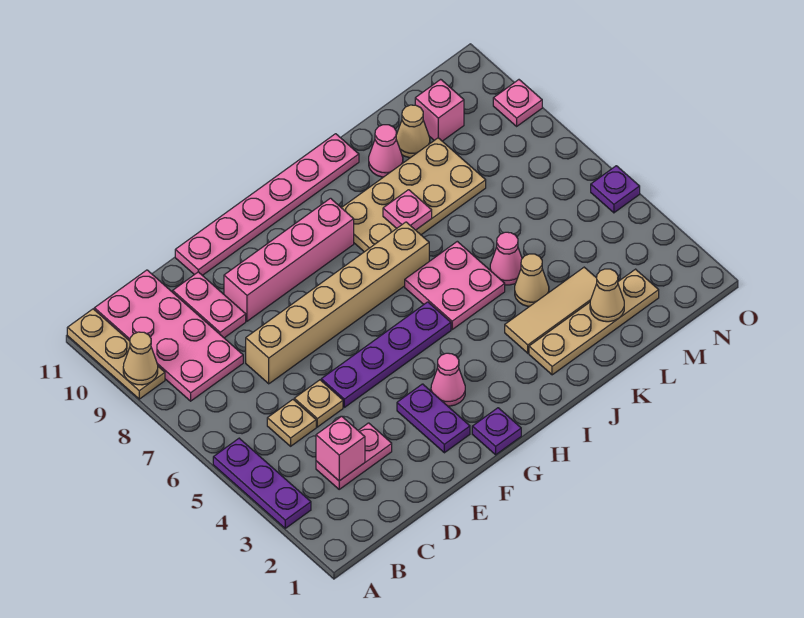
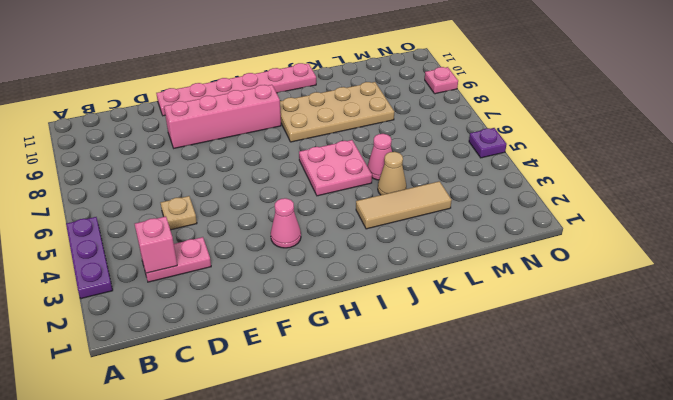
none -> tan 1x3 plate [67,309,165,399]
none -> pink 2x4 plate [94,270,243,401]
none -> tan 1x1 plate [267,400,316,446]

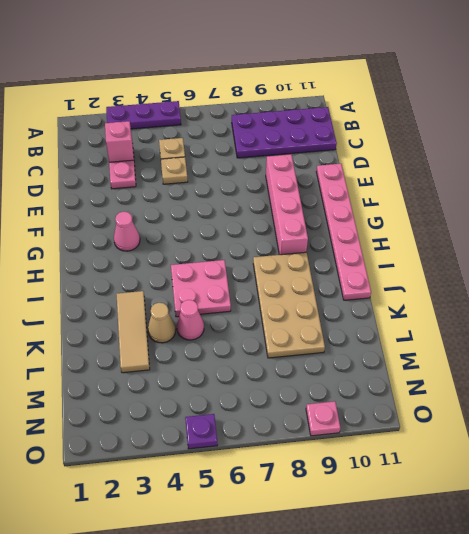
purple 2x4 plate [232,107,337,158] -> pink 2x4 plate [94,270,243,401]
none -> tan 1x3 plate [67,309,165,399]
none -> tan 1x6 brick [246,222,429,384]
none -> pink 1x2 plate [173,272,246,338]

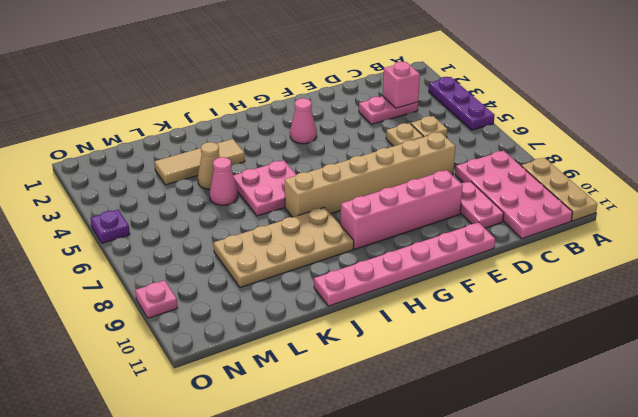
none -> purple 1x4 plate [321,302,451,407]
none -> purple 1x2 plate [397,384,470,453]
none -> purple 1x1 plate [472,408,521,455]

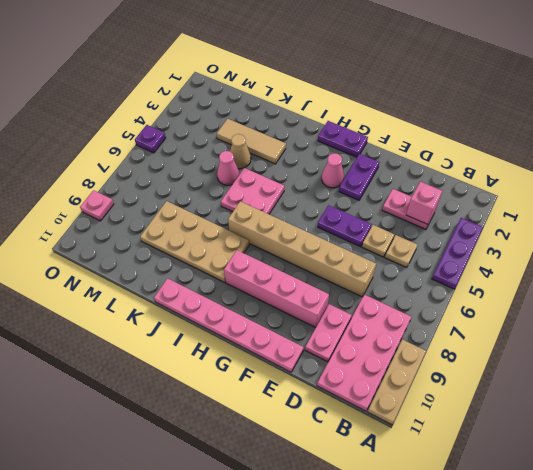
purple 1x2 plate [318,205,372,247] -> purple 1x4 plate [321,302,451,407]
purple 1x2 plate [318,121,368,157] -> purple 1x1 plate [472,408,521,455]
none -> tan 1x4 plate [529,269,659,375]
none -> pink 1x1 cone [369,125,403,177]
none -> tan 1x1 cone [396,105,430,158]

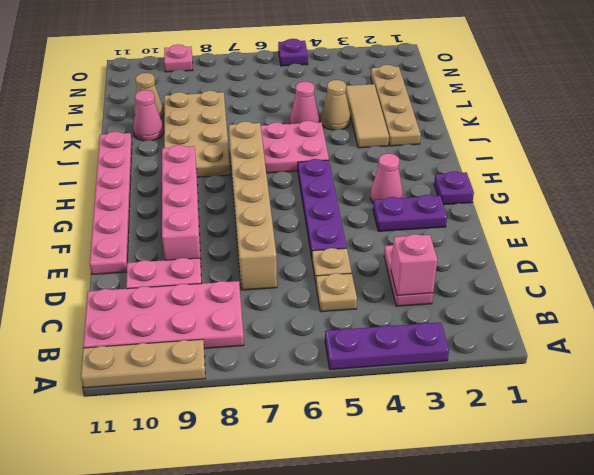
none -> pink 1x1 brick [415,79,464,141]
none -> tan 1x1 cone [123,332,158,385]
none -> pink 1x1 plate [383,190,432,230]

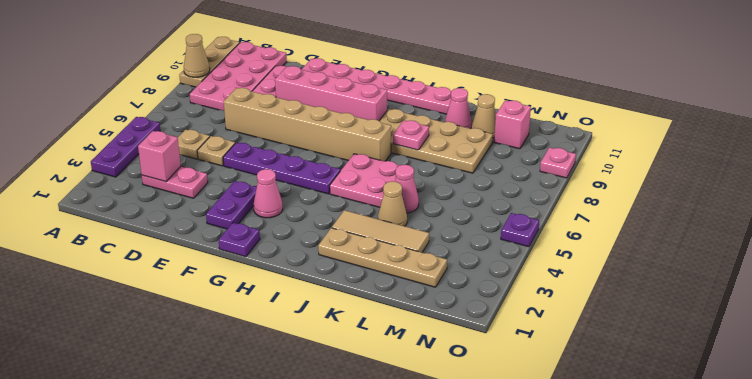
none -> tan 1x1 cone [590,269,624,322]

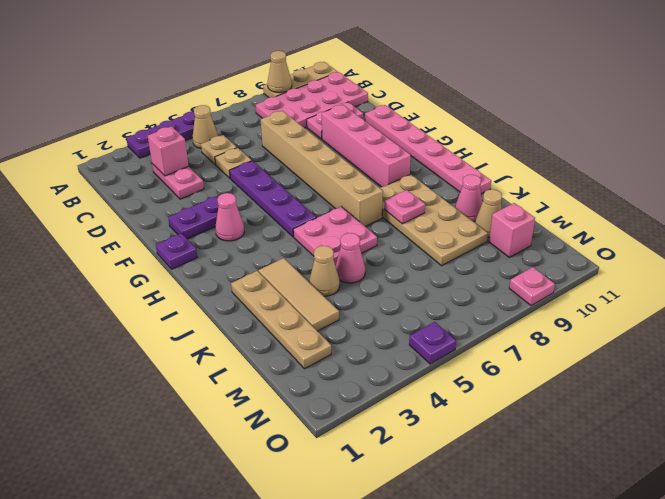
tan 1x1 cone [192,105,218,149] -> tan 1x1 cone moved to [590,269,624,322]

